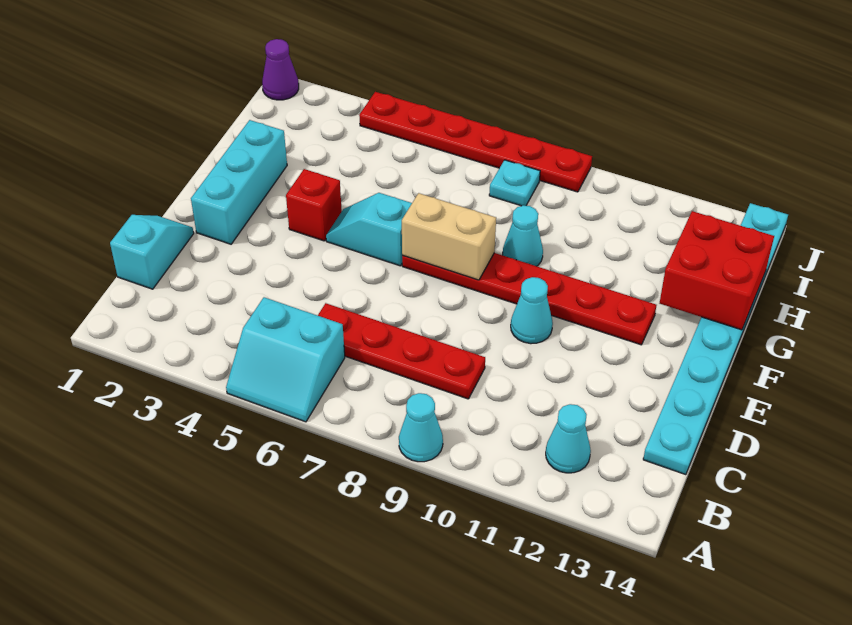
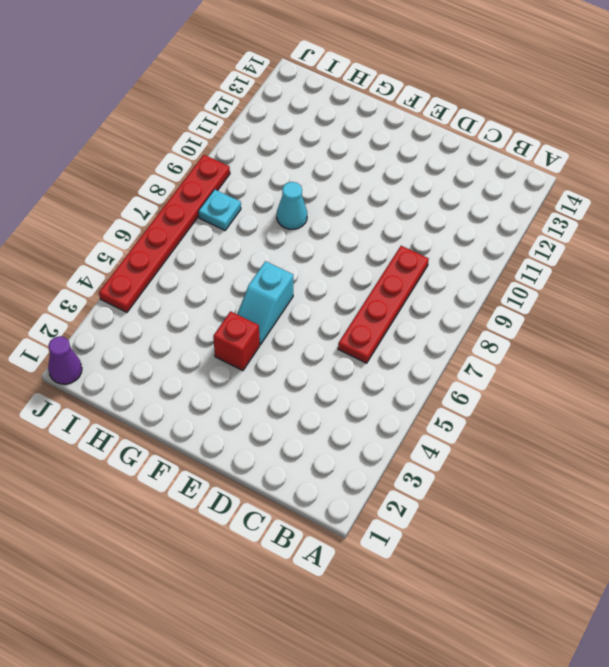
none -> cyan 2x2 slope [226,297,345,422]
none -> cyan 1x1 cone [399,393,443,462]
none -> cyan 1x1 cone [546,404,591,473]

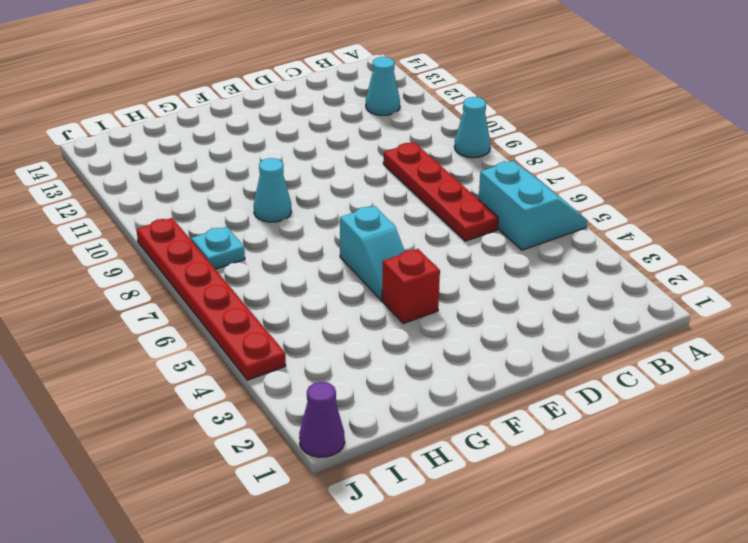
none -> cyan 1x2 slope [110,215,194,289]
none -> cyan 1x8 plate [643,203,788,475]
none -> cyan 1x3 brick [191,120,287,244]

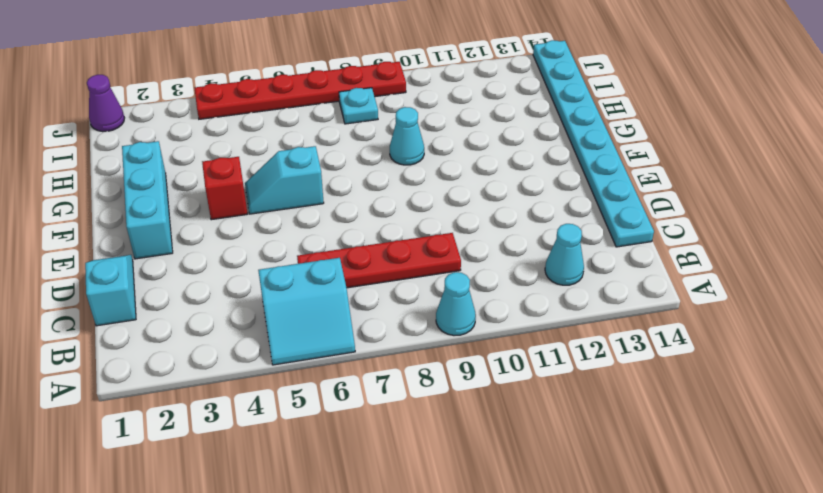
none -> cyan 1x1 cone [511,277,553,344]
none -> red 1x6 plate [402,253,656,345]
none -> tan 1x2 brick [402,193,496,280]

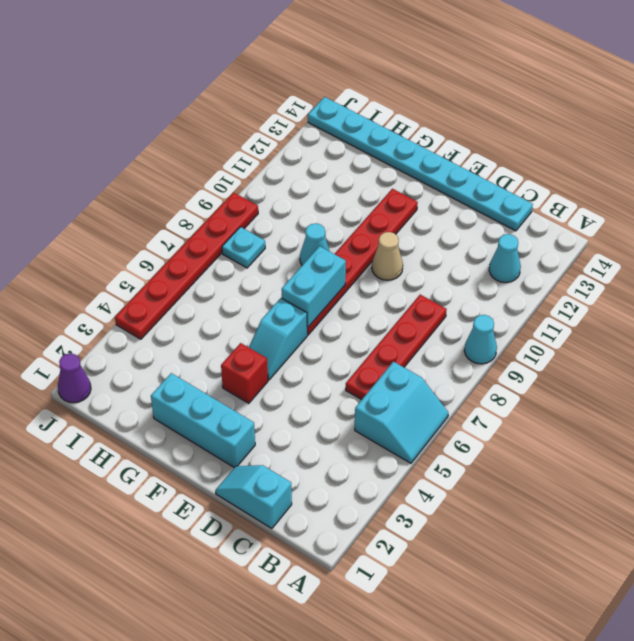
tan 1x1 cone [372,232,403,280] -> cyan 1x1 cone [511,277,553,344]
cyan 1x2 brick [282,246,346,327] -> tan 1x2 brick [402,193,496,280]
none -> red 2x2 brick [660,211,774,330]

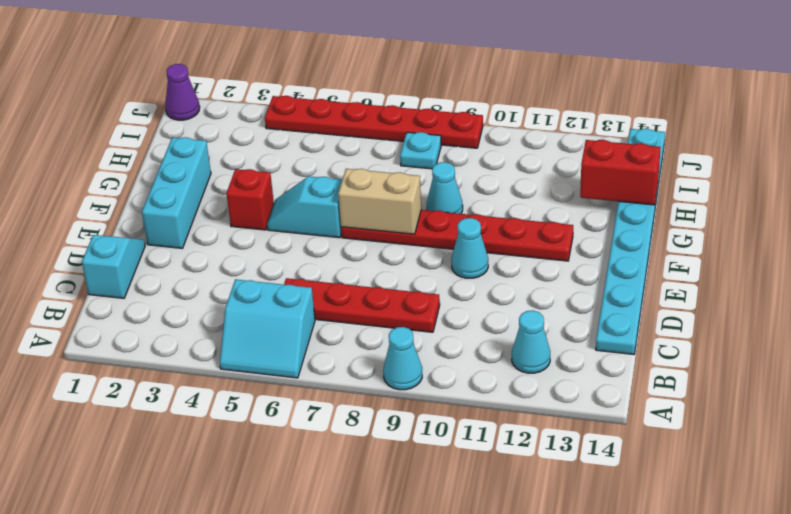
red 1x2 brick [580,140,661,205] -> red 2x2 brick [660,211,774,330]

